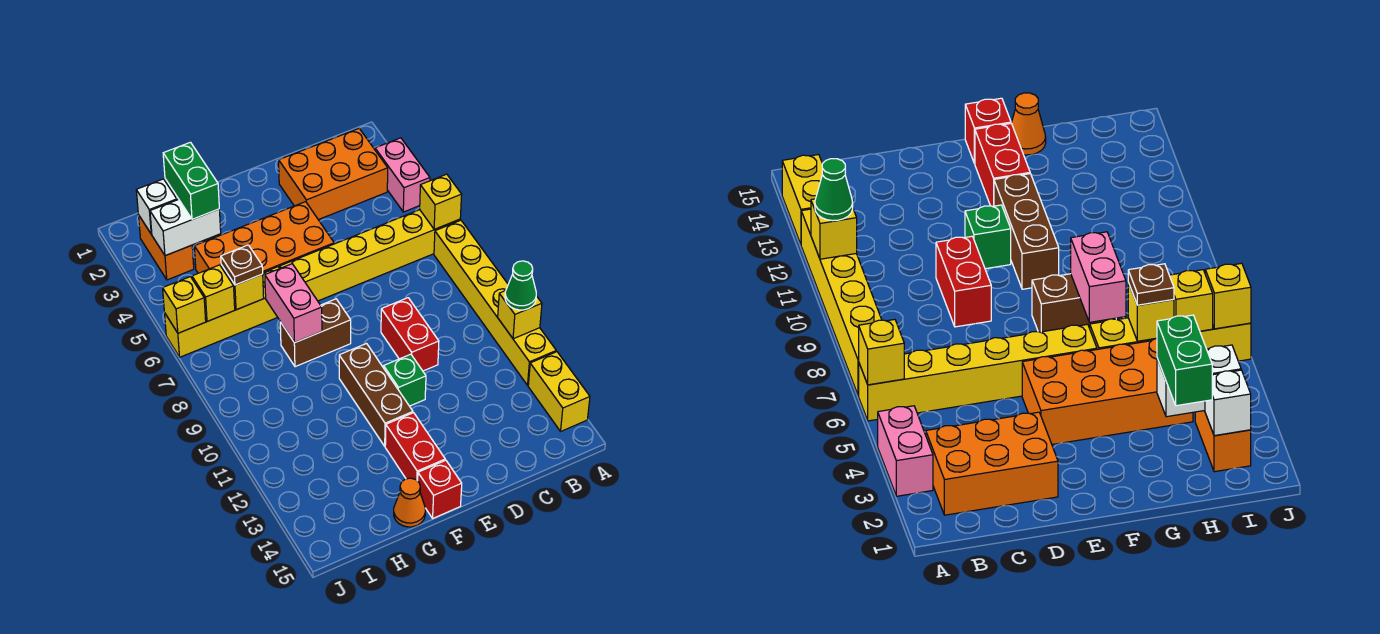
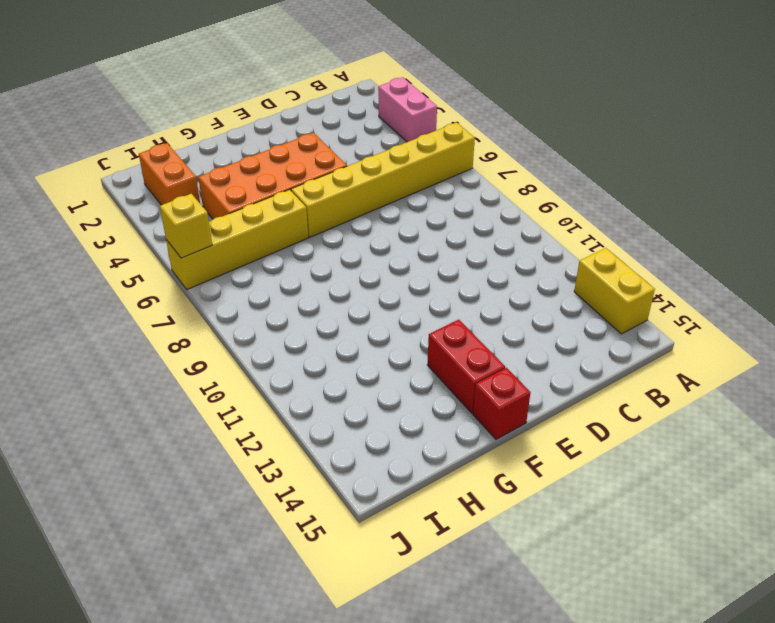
none -> yellow 1x6 brick [434,220,556,385]
none -> orange 2x3 brick [279,129,388,220]
none -> red 1x2 brick [381,298,439,371]

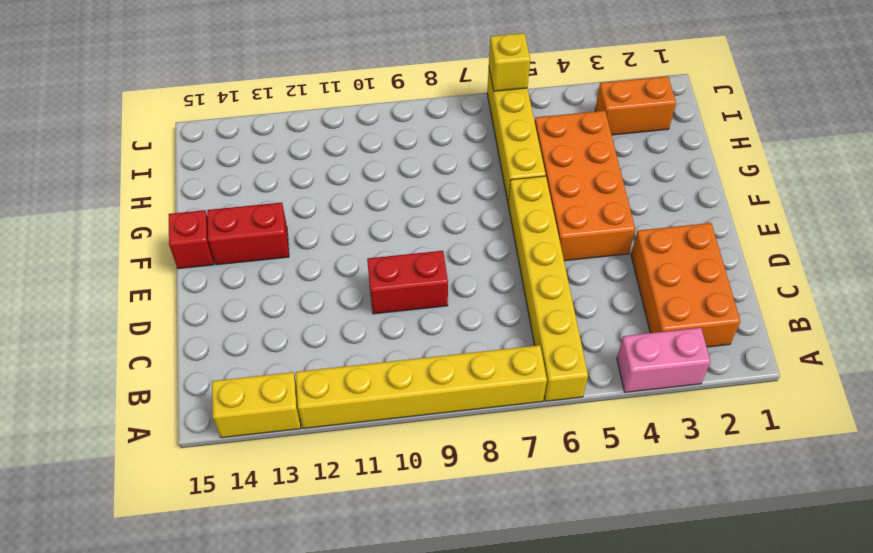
none -> green 1x1 brick [384,354,426,406]
none -> brown 1x2 brick [280,299,351,367]
none -> brown 1x3 brick [339,344,413,446]

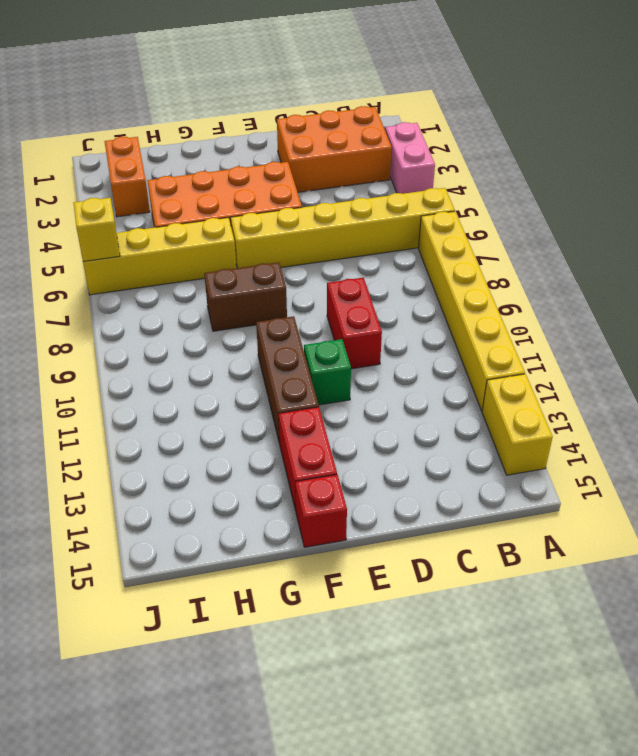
none -> orange 1x1 cone [394,478,425,527]
none -> yellow 1x1 brick [420,174,462,229]
none -> yellow 1x1 brick [498,291,542,339]

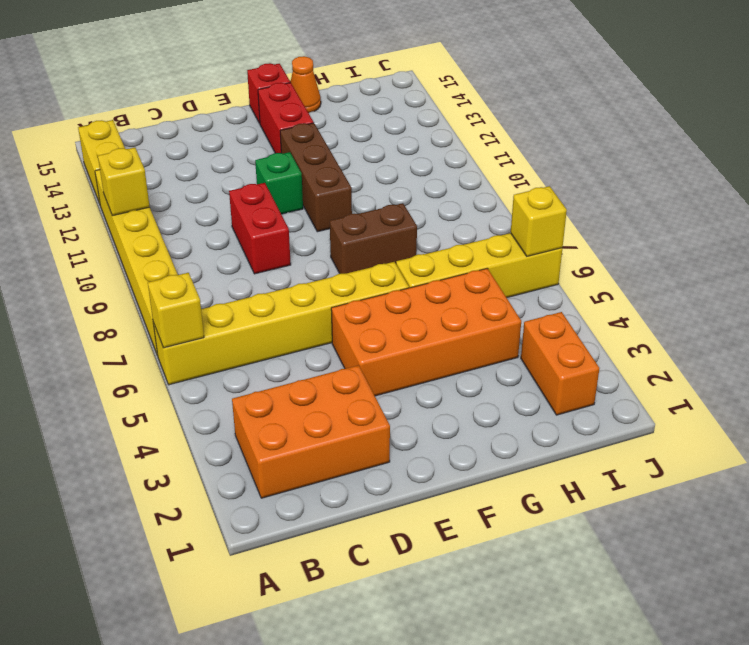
none -> pink 1x2 brick [375,138,430,212]
none -> pink 1x2 brick [265,264,322,343]
none -> white 1x2 brick [150,200,221,256]

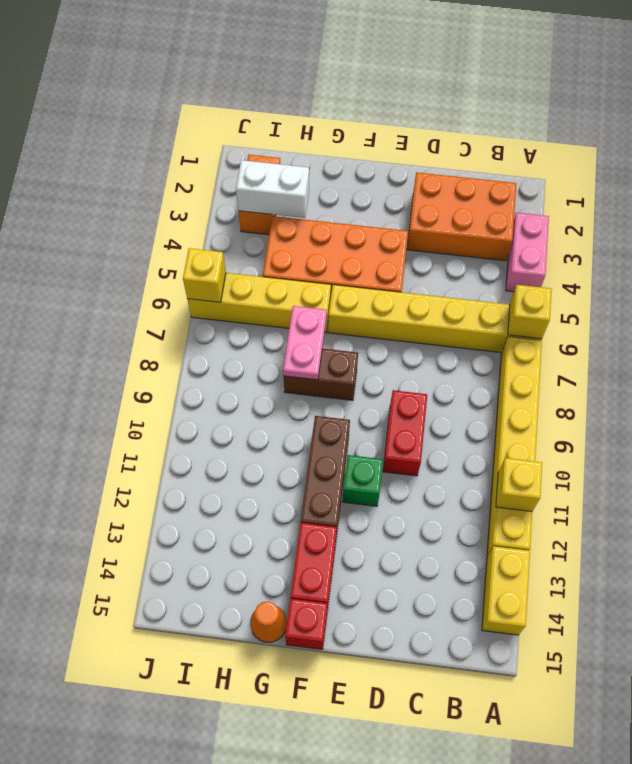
pink 1x2 plate [283,306,327,380] -> pink 1x2 brick [265,264,322,343]
none -> yellow 1x1 brick [221,265,264,310]
none -> white 1x1 brick [136,179,177,234]
none -> yellow 1x1 brick [192,265,235,321]

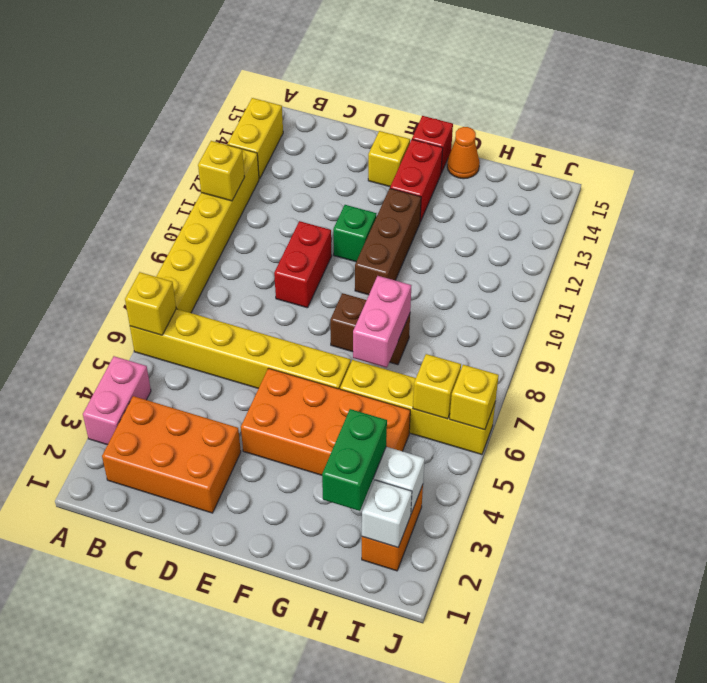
yellow 1x1 brick [368,131,410,187] -> yellow 1x1 brick moved to [221,265,264,310]
none -> green 1x1 cone [505,261,536,310]
none -> brown 1x1 plate [221,245,263,285]

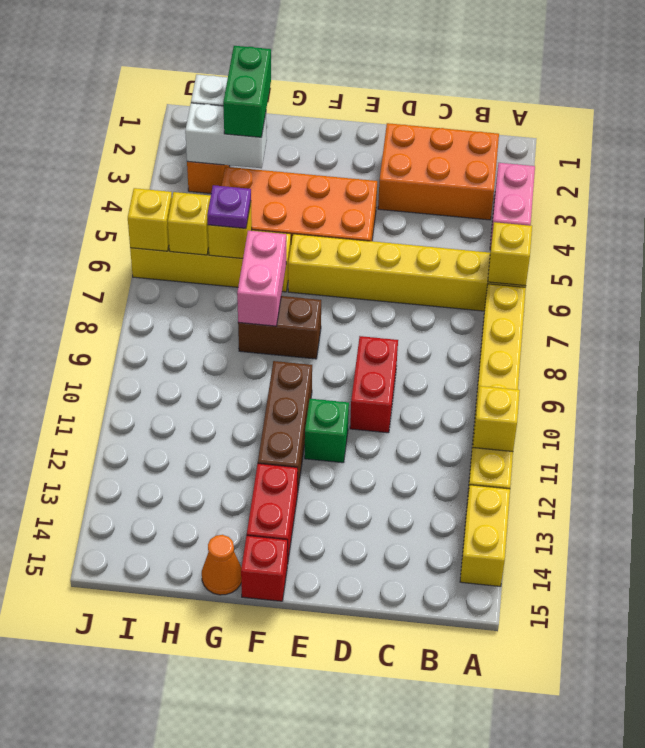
purple 1x1 plate [207,185,251,228] -> brown 1x1 plate [221,245,263,285]
none -> green 1x1 cone [505,261,536,310]

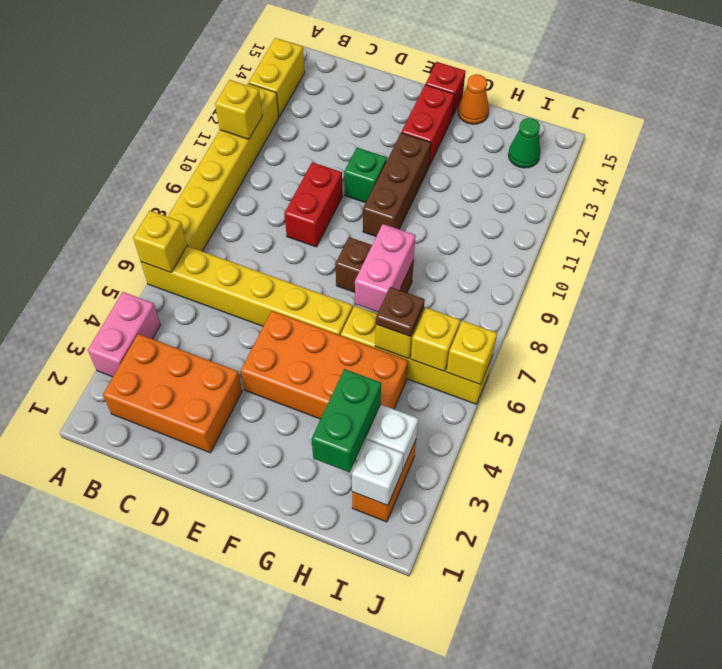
green 1x1 cone [508,118,540,168] -> green 1x1 cone moved to [505,261,536,310]

